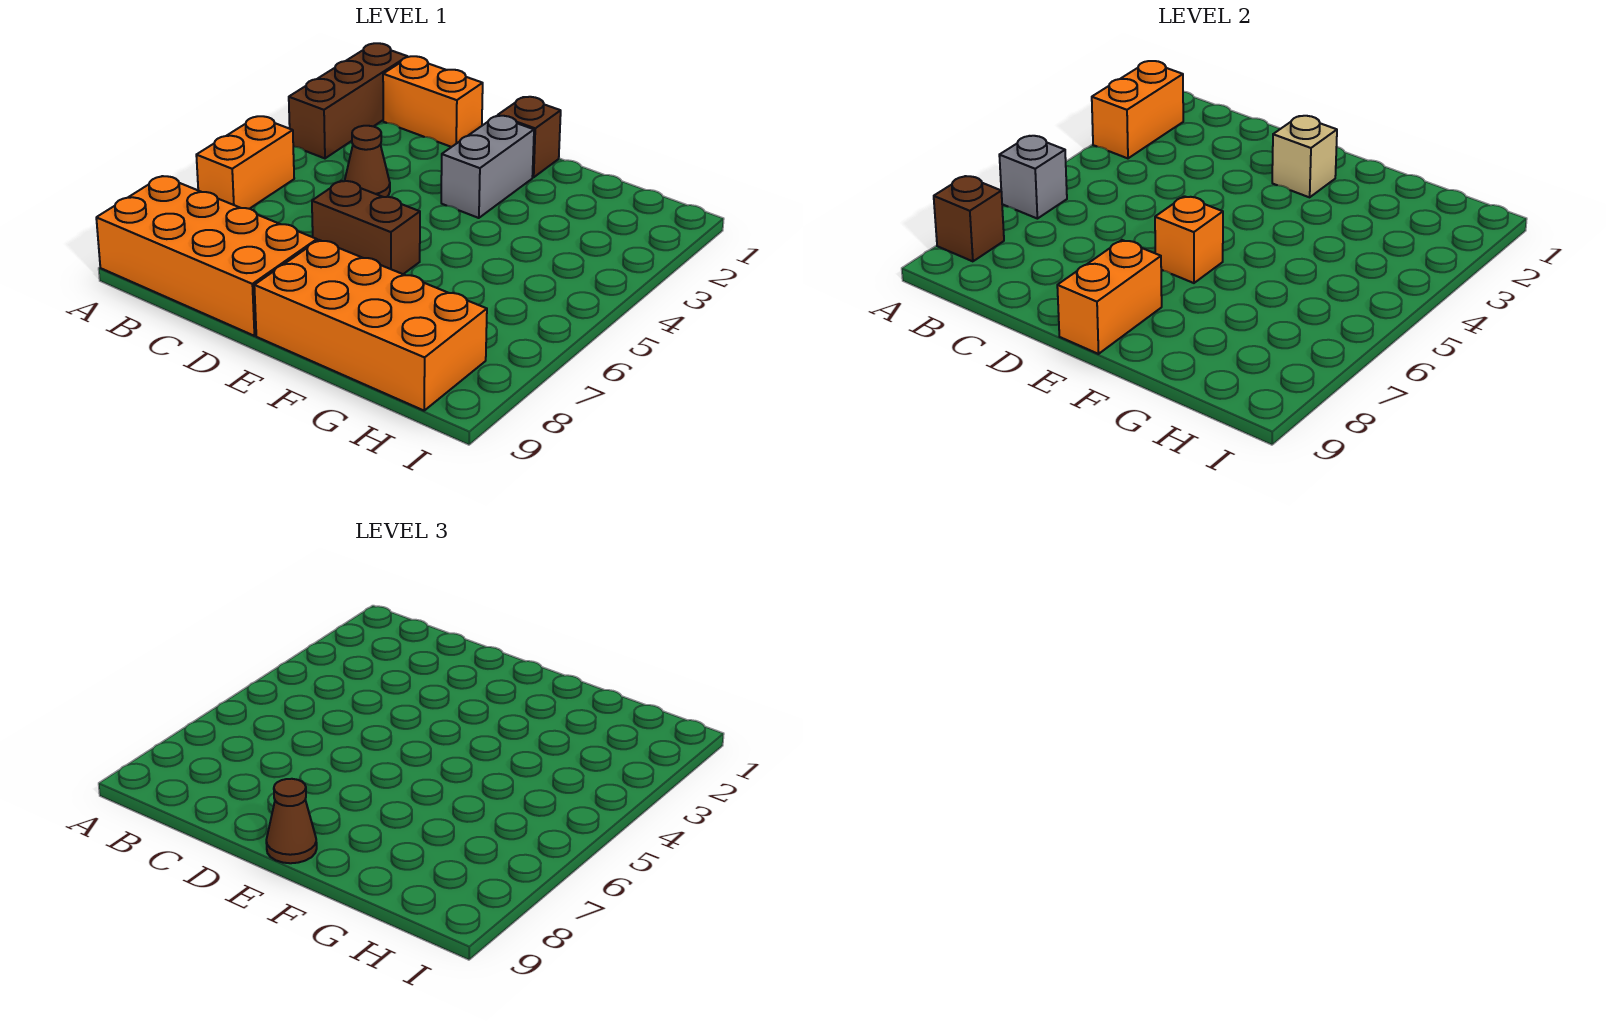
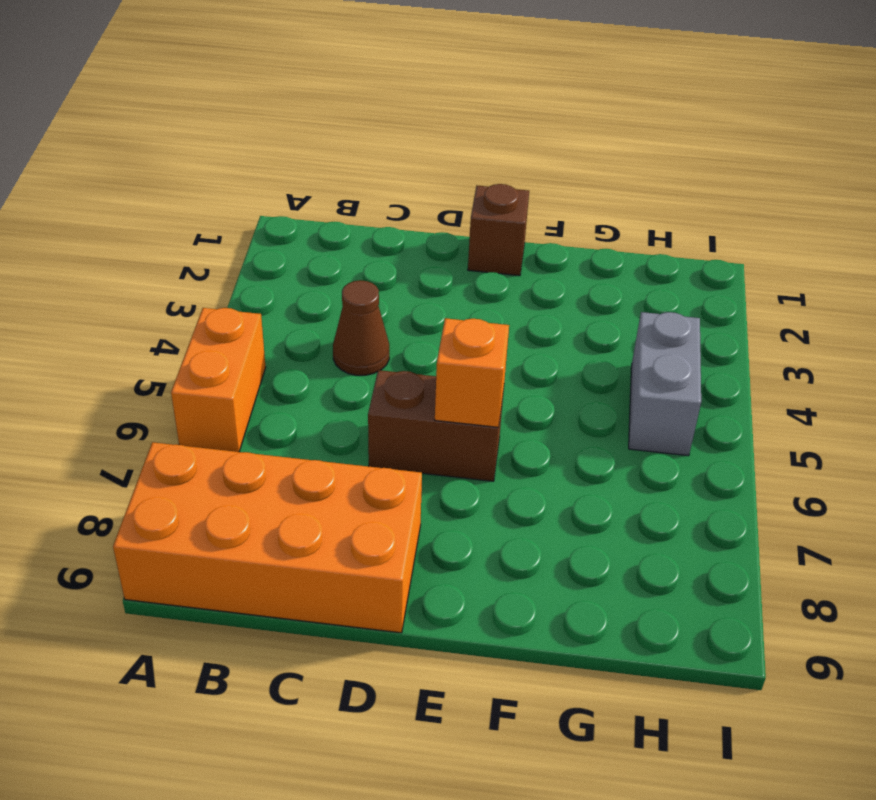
grey 1x2 brick [629,312,701,456] -> grey 1x2 brick moved to [441,116,534,218]
none -> brown 1x3 brick [289,43,407,158]
none -> orange 1x2 brick [383,56,483,147]
none -> orange 2x4 brick [254,240,487,411]

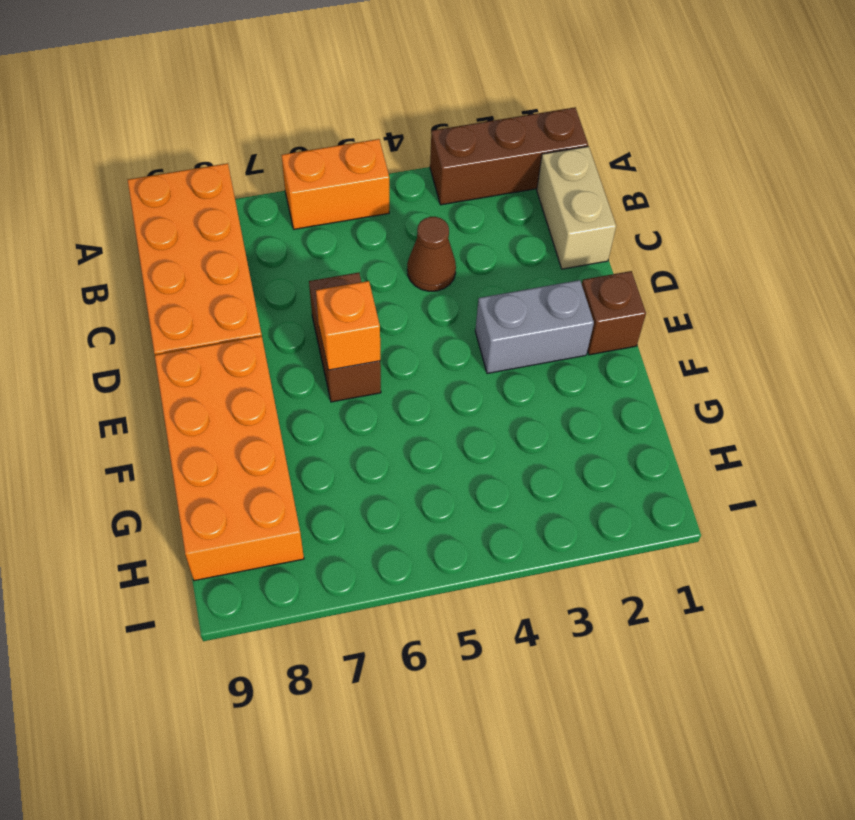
tan 1x2 brick [537,146,616,269] -> orange 1x2 brick [383,56,483,147]
none -> orange 1x2 brick [1092,61,1183,158]
none -> grey 1x1 brick [999,136,1067,219]
none -> brown 1x1 brick [934,176,1004,261]

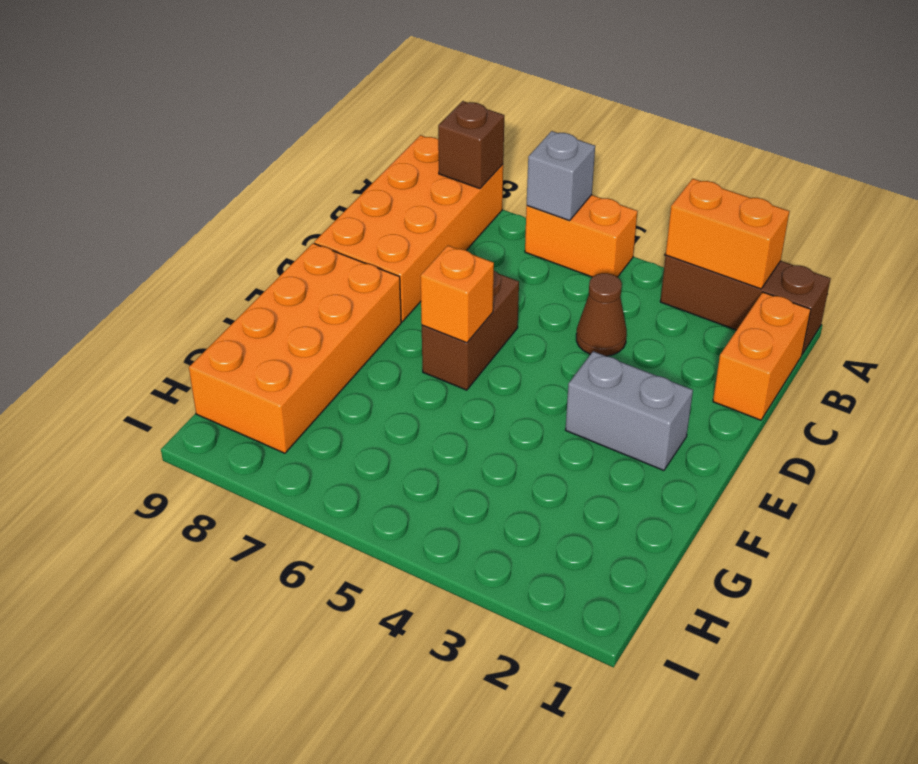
none -> brown 1x1 brick [498,97,561,177]
none -> tan 1x1 brick [1272,116,1337,197]
none -> orange 1x2 brick [1057,240,1162,354]

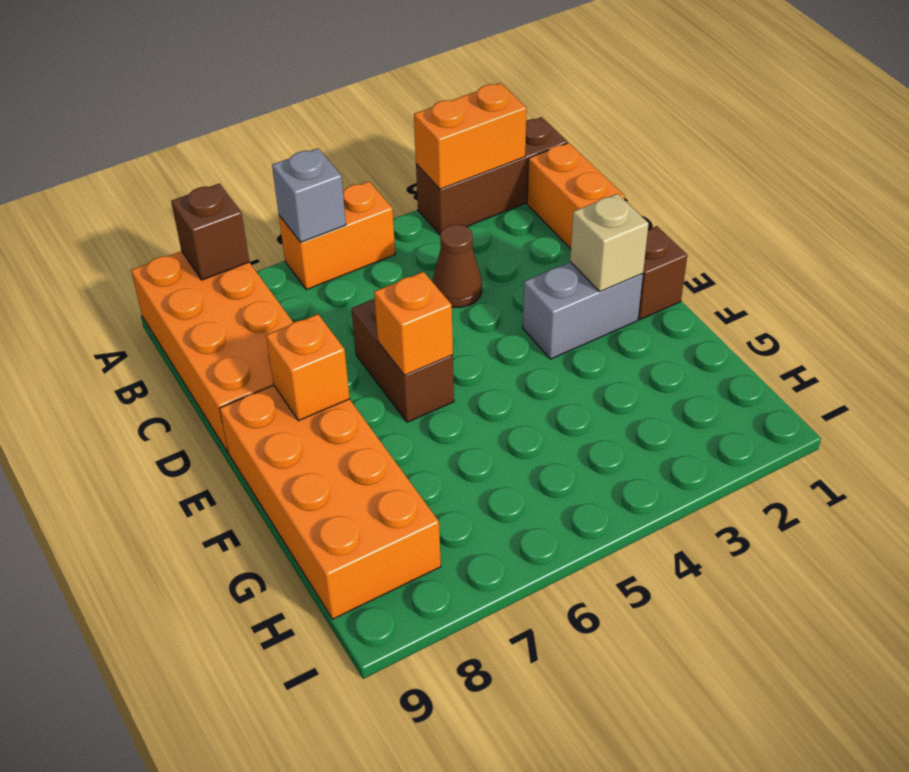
orange 1x1 brick [266,314,350,421] -> orange 1x2 brick [1057,240,1162,354]
none -> brown 1x1 cone [266,779,317,863]

